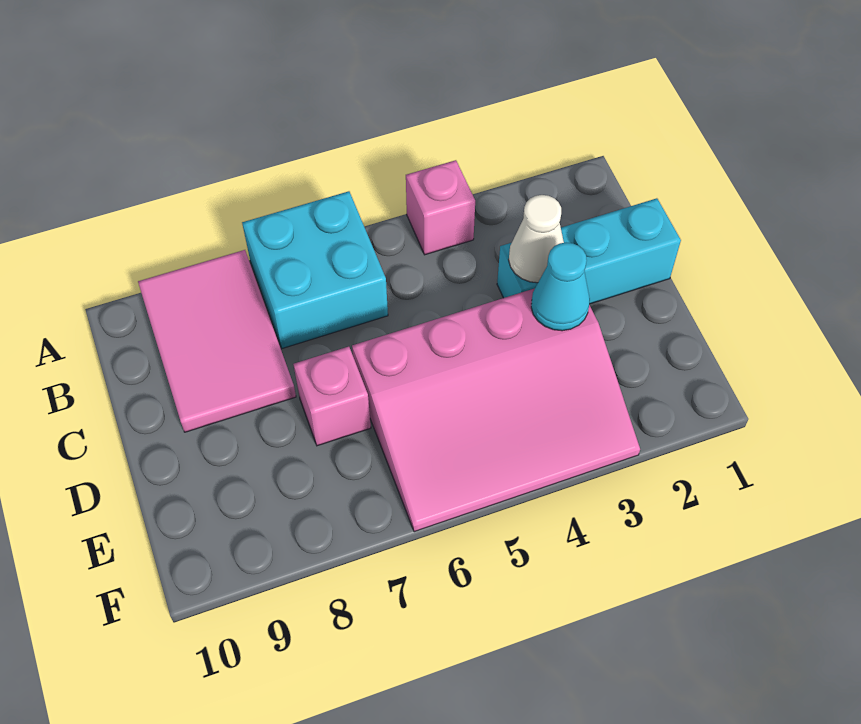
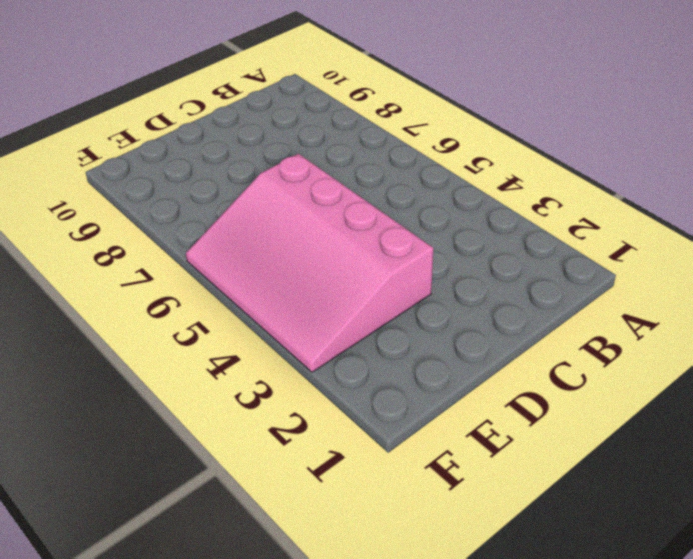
none -> pink 1x1 brick [406,160,475,255]
none -> cyan 2x2 brick [242,191,388,348]

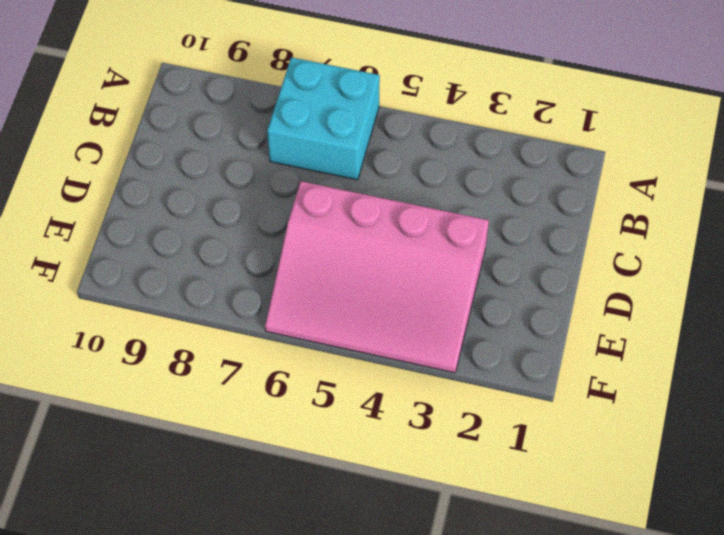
none -> pink 1x1 brick [406,160,475,255]
none -> pink 2x3 tile [138,250,296,432]

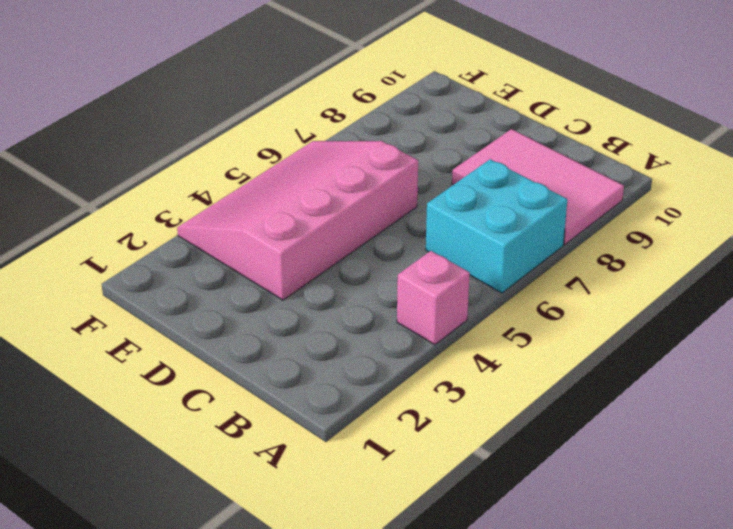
none -> cyan 1x3 brick [497,198,681,304]
none -> pink 1x1 brick [293,347,371,446]

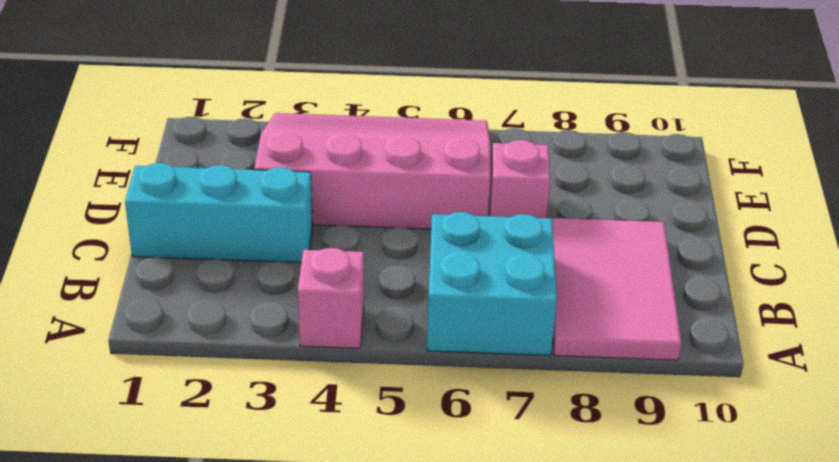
none -> white 1x1 cone [509,195,564,283]
none -> cyan 1x1 cone [531,243,590,331]

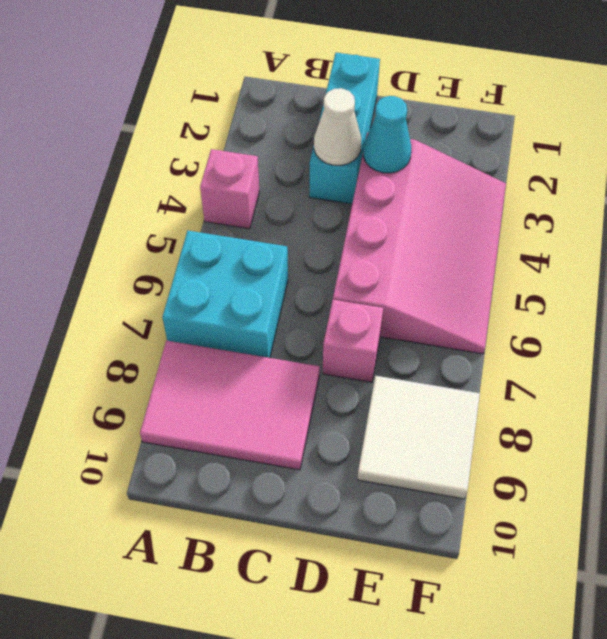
white 2x2 tile [357,376,480,499] -> none

